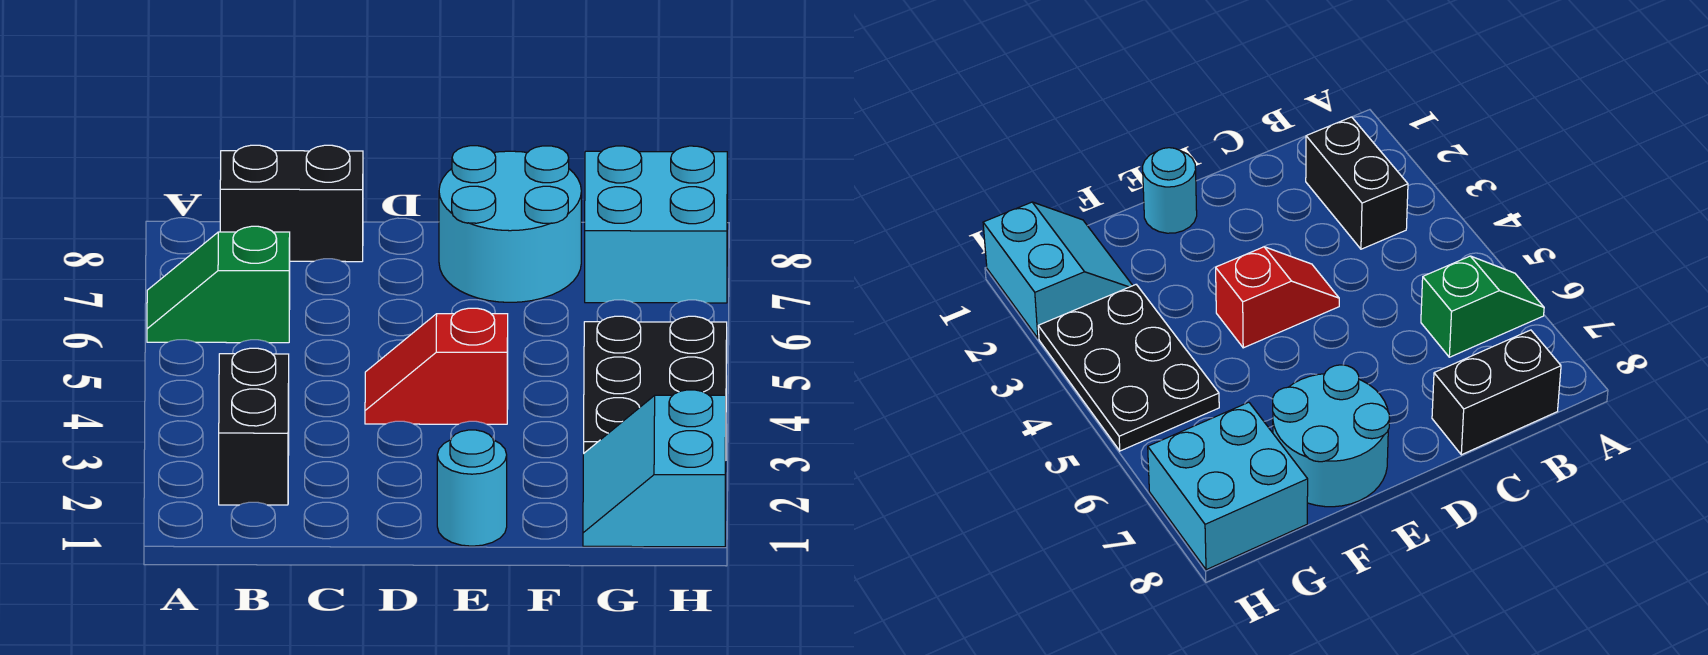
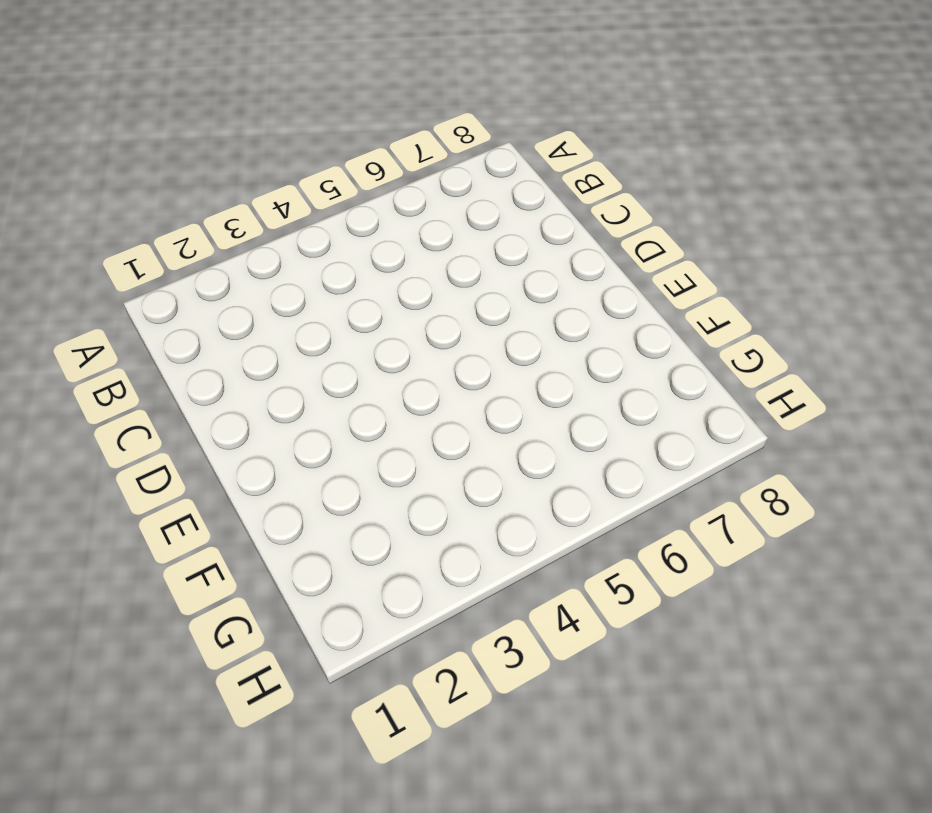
none -> green 1x2 slope [147,226,290,343]
none -> black 1x2 brick [219,348,289,505]

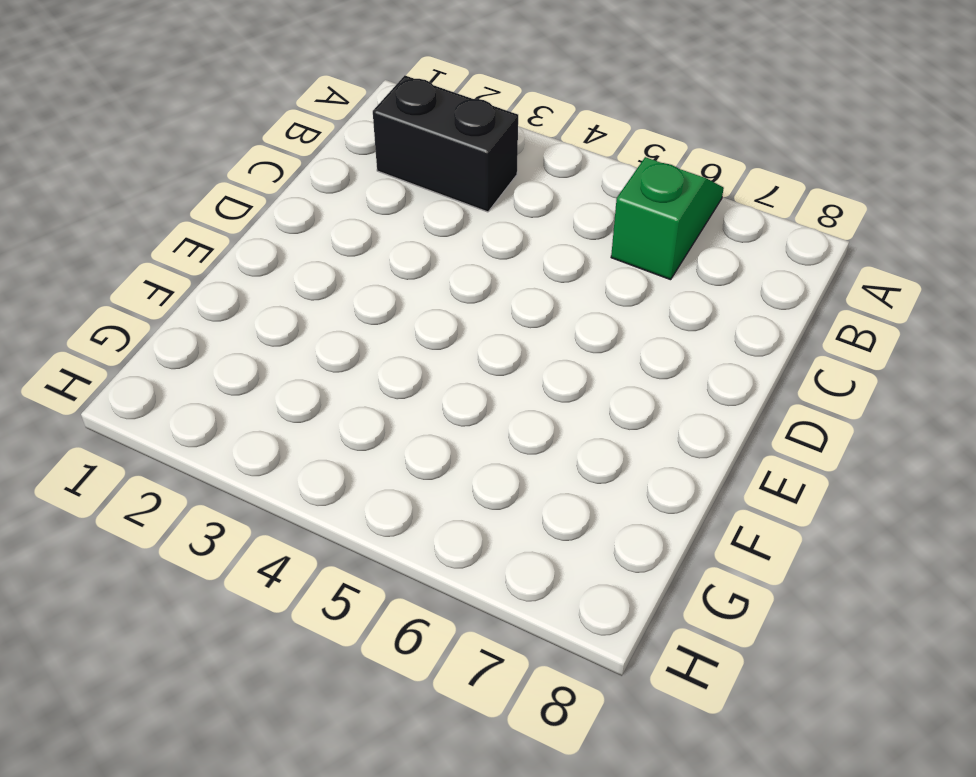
none -> black 1x2 brick [220,145,363,262]
none -> red 1x2 slope [365,308,508,424]

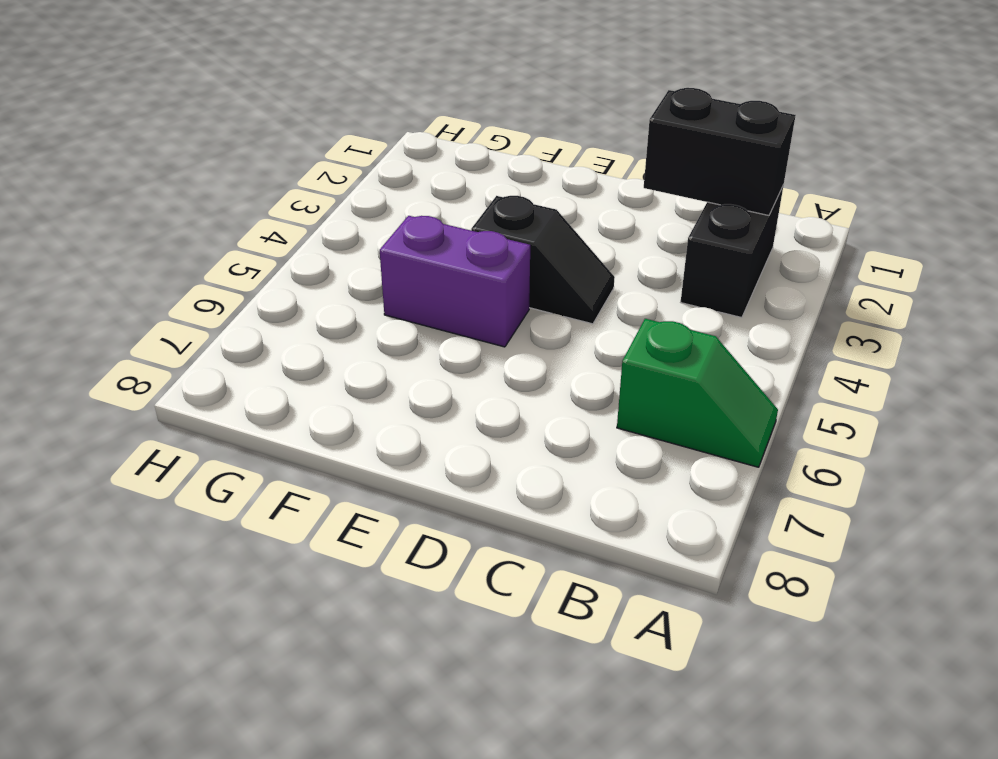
black 1x2 brick [644,88,796,215] -> black 1x2 brick moved to [220,145,363,262]
black 1x2 slope [471,196,615,324] -> red 1x2 slope [365,308,508,424]
purple 1x2 brick [380,216,530,347] -> none
none -> cyan 1x1 round brick [437,430,507,546]
none -> cyan 2x2 round brick [439,146,581,302]

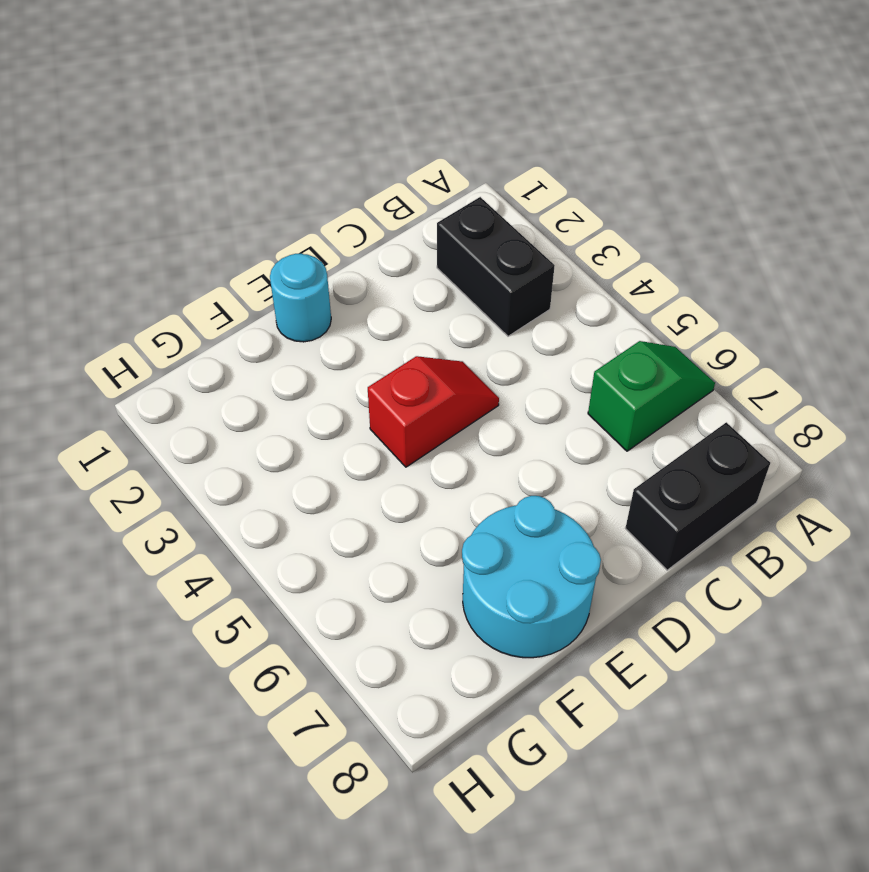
none -> cyan 2x2 slope [583,390,726,547]
none -> black 2x3 plate [584,316,727,453]

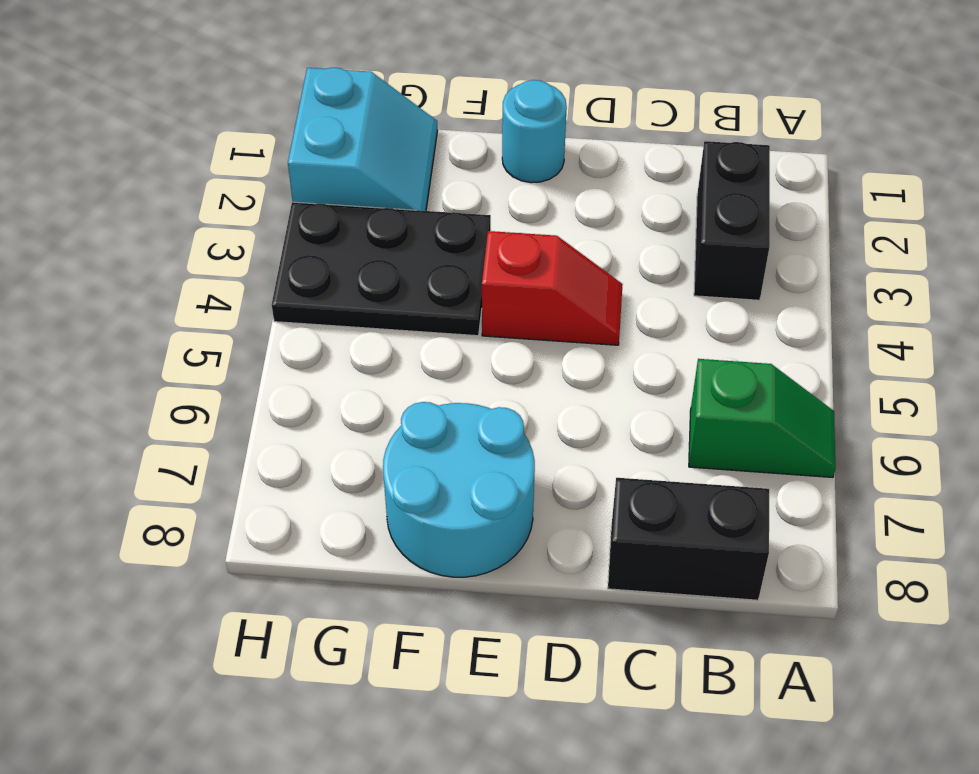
black 2x3 plate [272,202,491,336] -> black 2x3 plate turned to [584,316,727,453]
none -> cyan 2x2 brick [585,146,727,303]

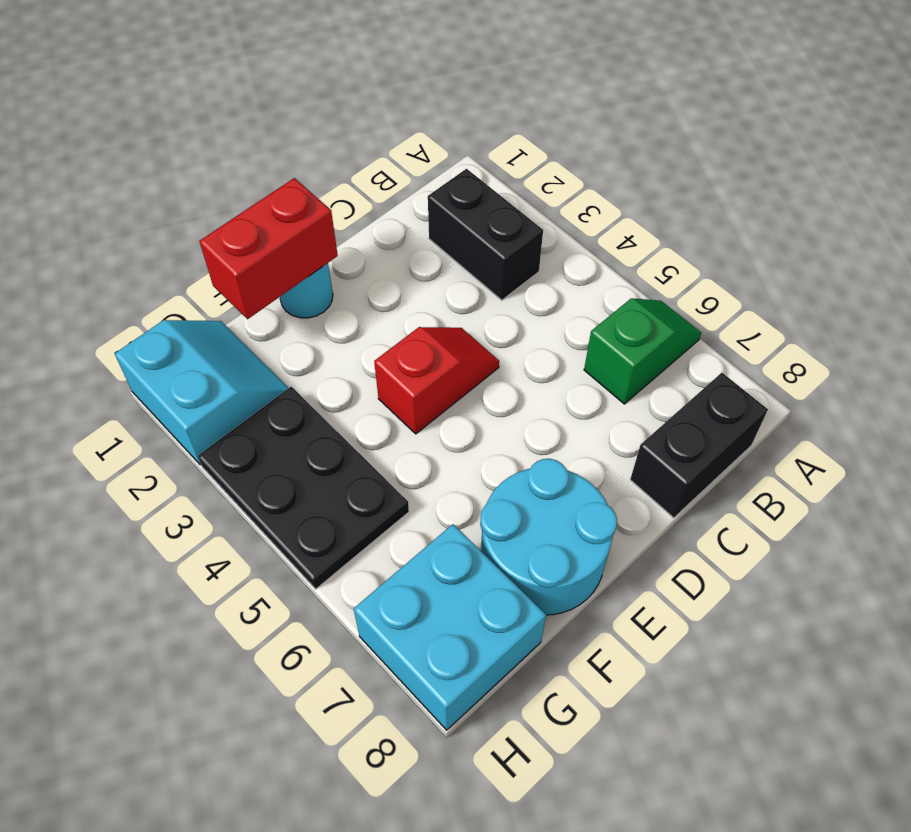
red 1x2 brick [199,178,338,319] -> none

